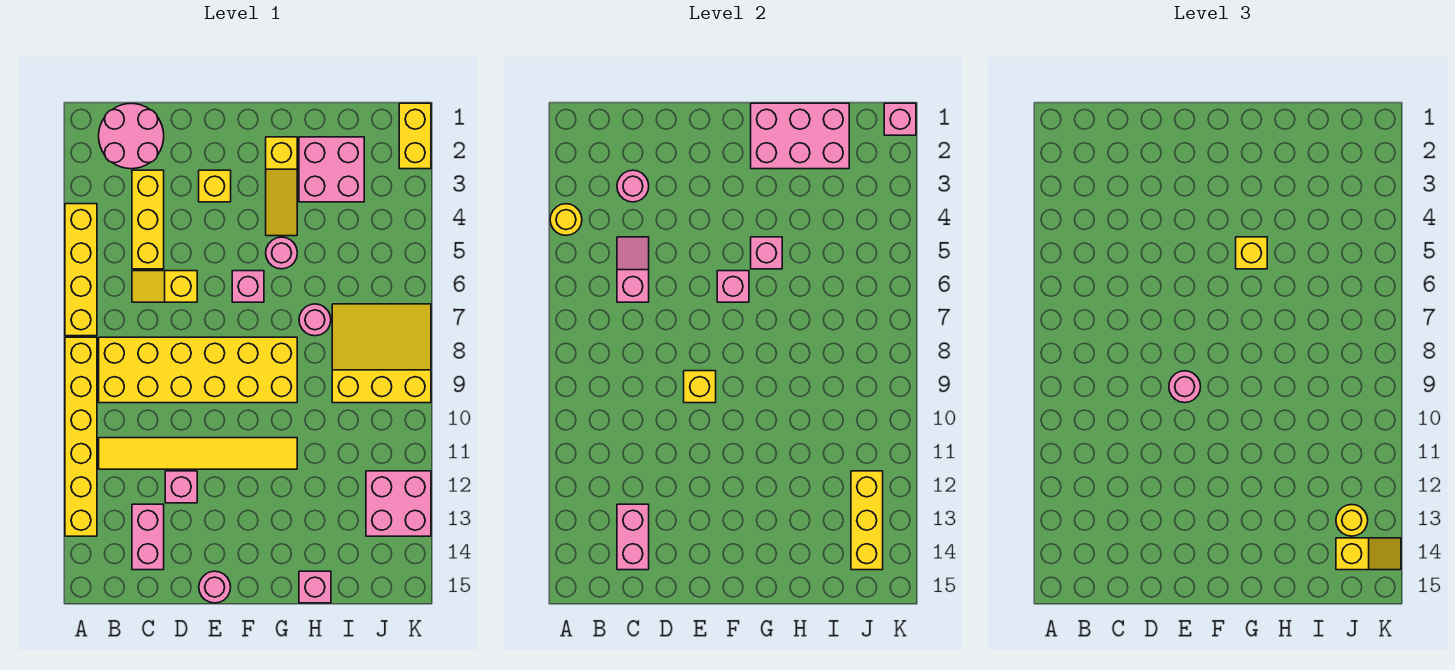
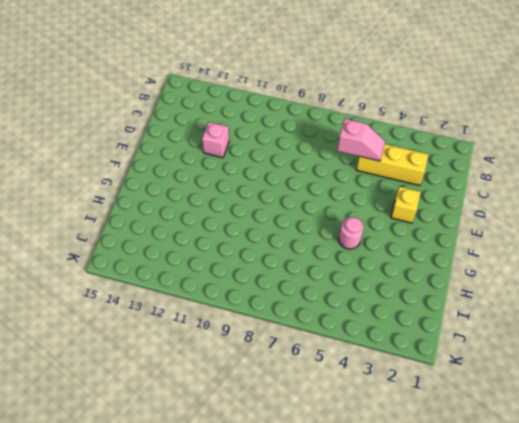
none -> yellow 1x4 brick [65,204,97,336]
none -> yellow 1x6 brick [65,337,97,536]
none -> pink 2x2 round brick [99,103,164,169]
none -> yellow 2x6 brick [99,337,297,403]

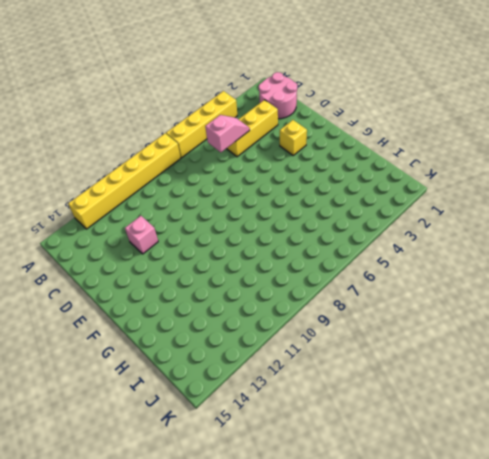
none -> yellow 2x6 brick [99,337,297,403]
none -> yellow 1x6 tile [99,438,297,469]
none -> yellow 1x2 slope [132,271,197,302]
none -> pink 1x2 brick [132,504,164,570]

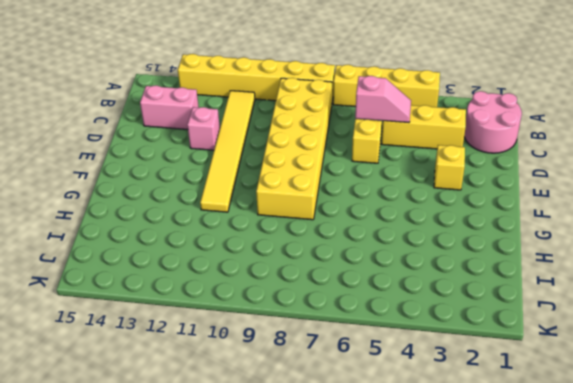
none -> pink 1x1 round brick [199,571,231,603]
none -> pink 1x1 brick [232,271,264,302]
none -> yellow 1x3 slope [266,137,297,236]
none -> pink 1x1 round brick [266,237,297,269]

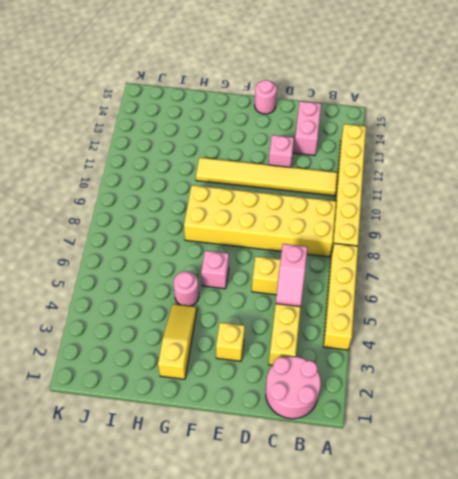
none -> pink 2x2 brick [299,137,364,202]
none -> pink 1x1 round brick [299,304,331,336]
none -> pink 1x1 brick [299,571,331,603]
none -> yellow 3x3 slope [332,304,431,403]

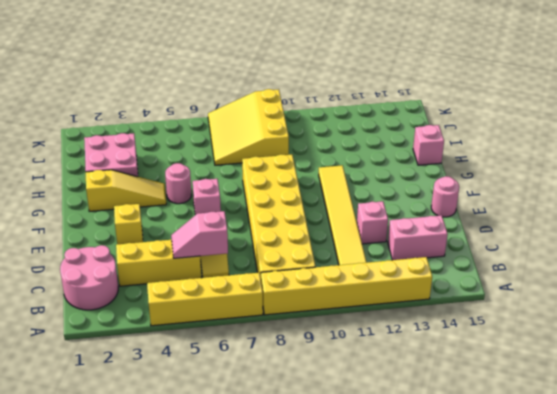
none -> pink 1x1 round brick [299,304,331,336]
none -> pink 2x2 brick [366,471,431,536]
none -> yellow 1x2 brick [399,103,431,169]
none -> yellow 1x1 round brick [550,204,582,235]

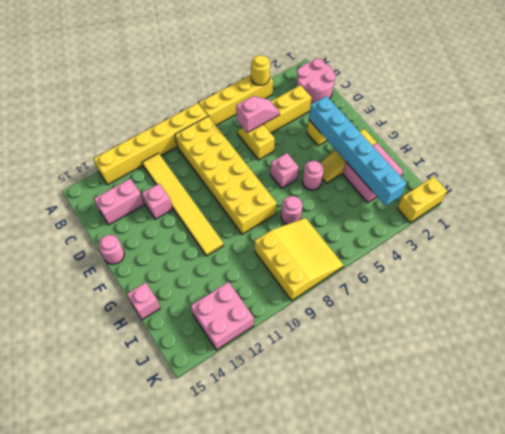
cyan 1x6 brick [309,96,406,206] -> none
none -> pink 1x1 round brick [617,170,649,202]
none -> pink 1x2 brick [617,504,649,570]
none -> yellow 1x1 brick [684,371,716,403]
none -> pink 1x1 brick [717,271,749,302]

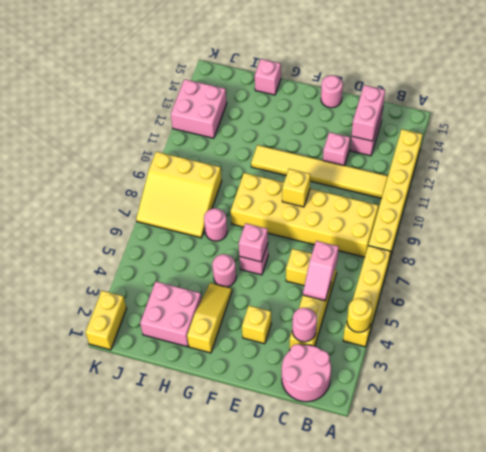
none -> pink 2x3 brick [751,103,849,169]
none -> pink 1x1 brick [751,237,782,269]
none -> yellow 1x3 brick [851,471,883,570]
none -> pink 1x1 brick [884,103,916,135]

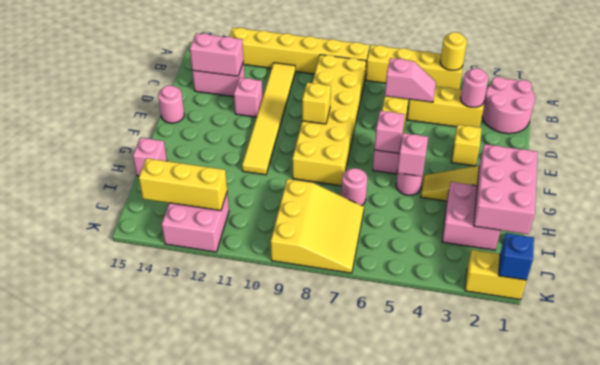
blue 1x1 brick [499,233,534,280] -> pink 1x1 brick [884,103,916,135]
none -> pink 1x1 round brick [1169,371,1201,403]
none -> yellow 1x1 brick [1236,237,1267,269]
none -> yellow 1x1 round brick [1336,505,1368,536]
none -> yellow 1x2 slope [1336,538,1401,570]

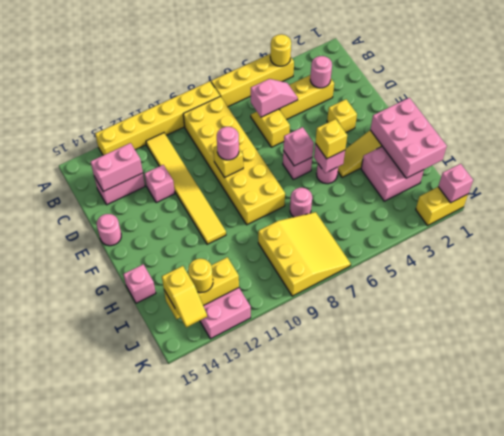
none -> pink 2x2 round brick [99,103,164,169]

